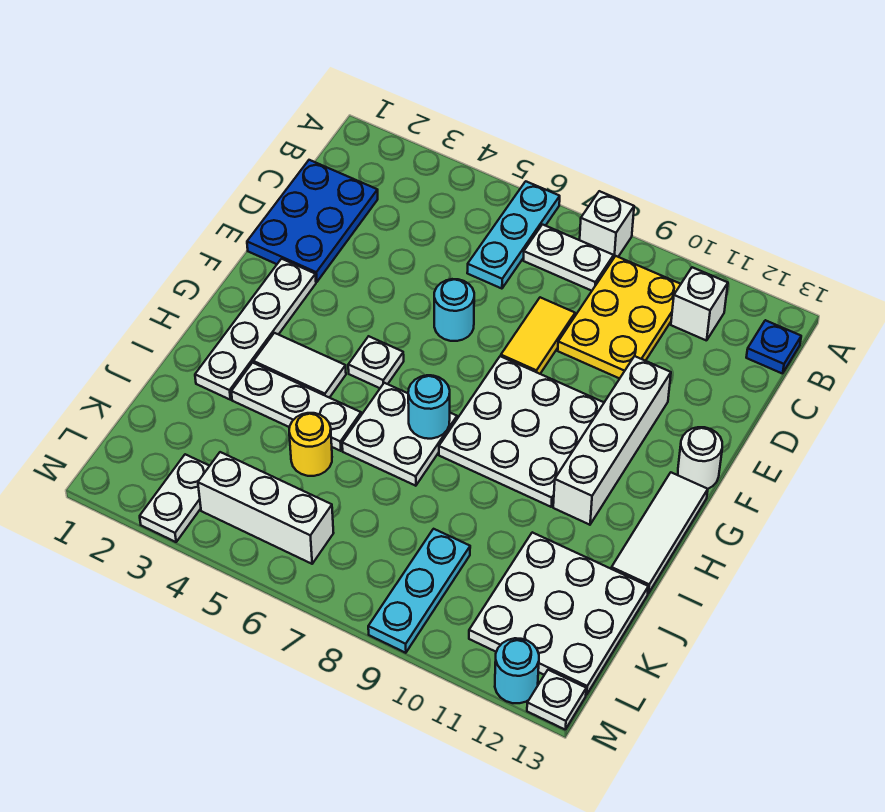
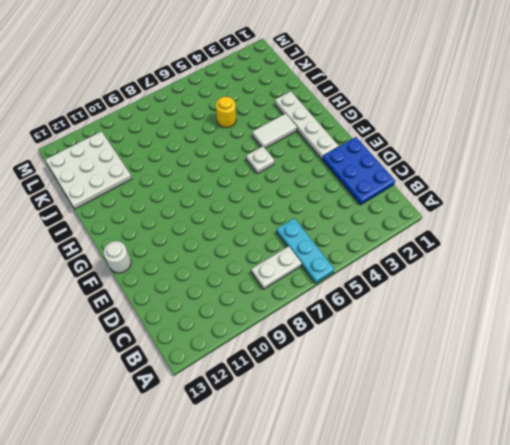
none -> white 1x1 brick [580,191,634,259]
none -> yellow 2x3 plate [558,256,681,379]
none -> white 1x1 brick [671,267,728,341]

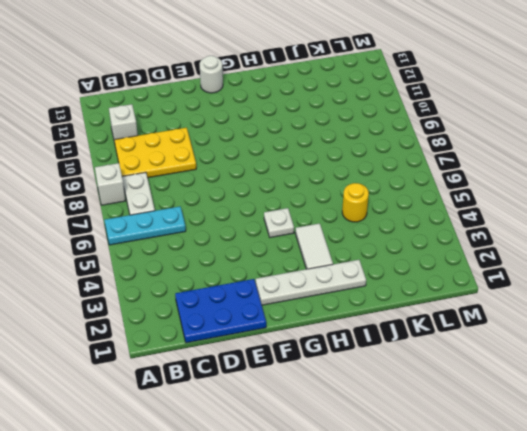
none -> blue 1x1 plate [746,320,801,374]
none -> yellow 1x2 tile [501,297,575,374]
none -> cyan 1x1 round brick [434,279,474,341]

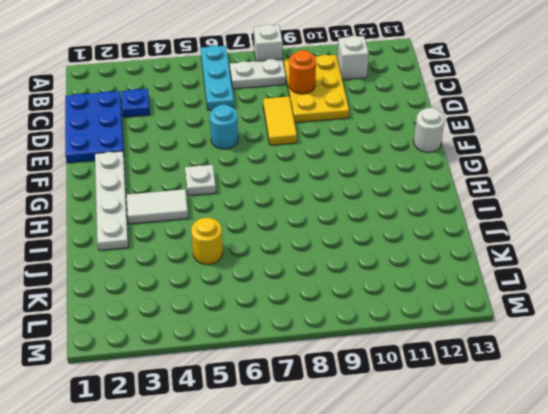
blue 1x1 plate [121,89,150,117] -> blue 1x1 plate moved to [746,320,801,374]
orange 1x1 round brick [289,50,316,94] -> none
none -> white 1x4 brick [553,356,671,525]
none -> white 3x3 plate [439,356,604,507]
none -> white 1x3 tile [611,473,708,593]

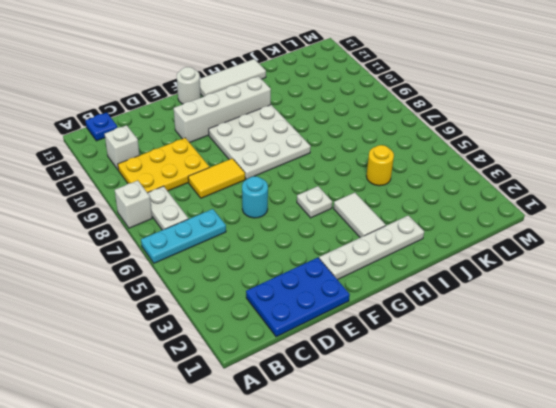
none -> white 2x2 plate [342,383,457,486]
none -> white 1x3 plate [231,363,361,451]
none -> white 3x3 plate [469,532,648,695]

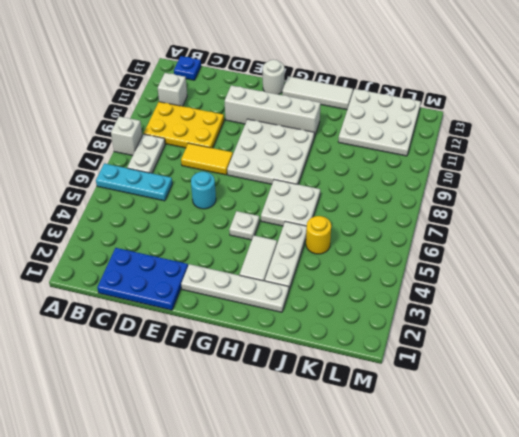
none -> cyan 1x3 plate [368,529,470,653]
none -> white 1x2 plate [140,454,209,542]
none -> white 1x3 brick [198,452,333,564]

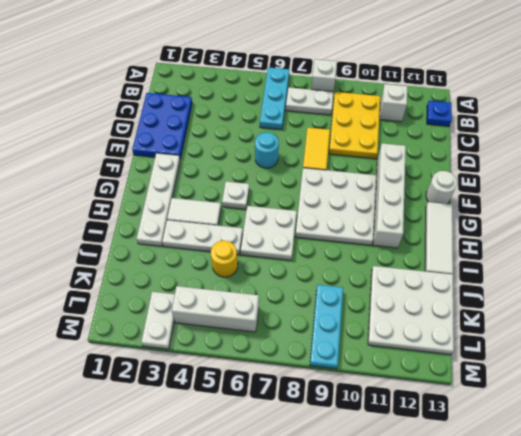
none -> cyan 1x1 round brick [495,638,539,703]
none -> white 1x1 plate [527,670,586,729]
none -> cyan 1x1 round brick [408,375,450,439]

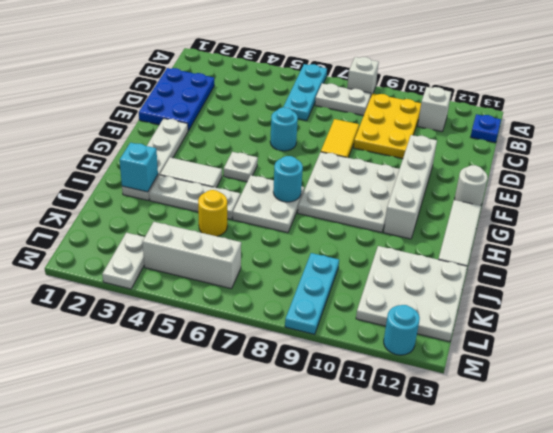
cyan 1x1 brick [120,143,158,192] -> none
none -> white 1x1 plate [527,670,586,729]

